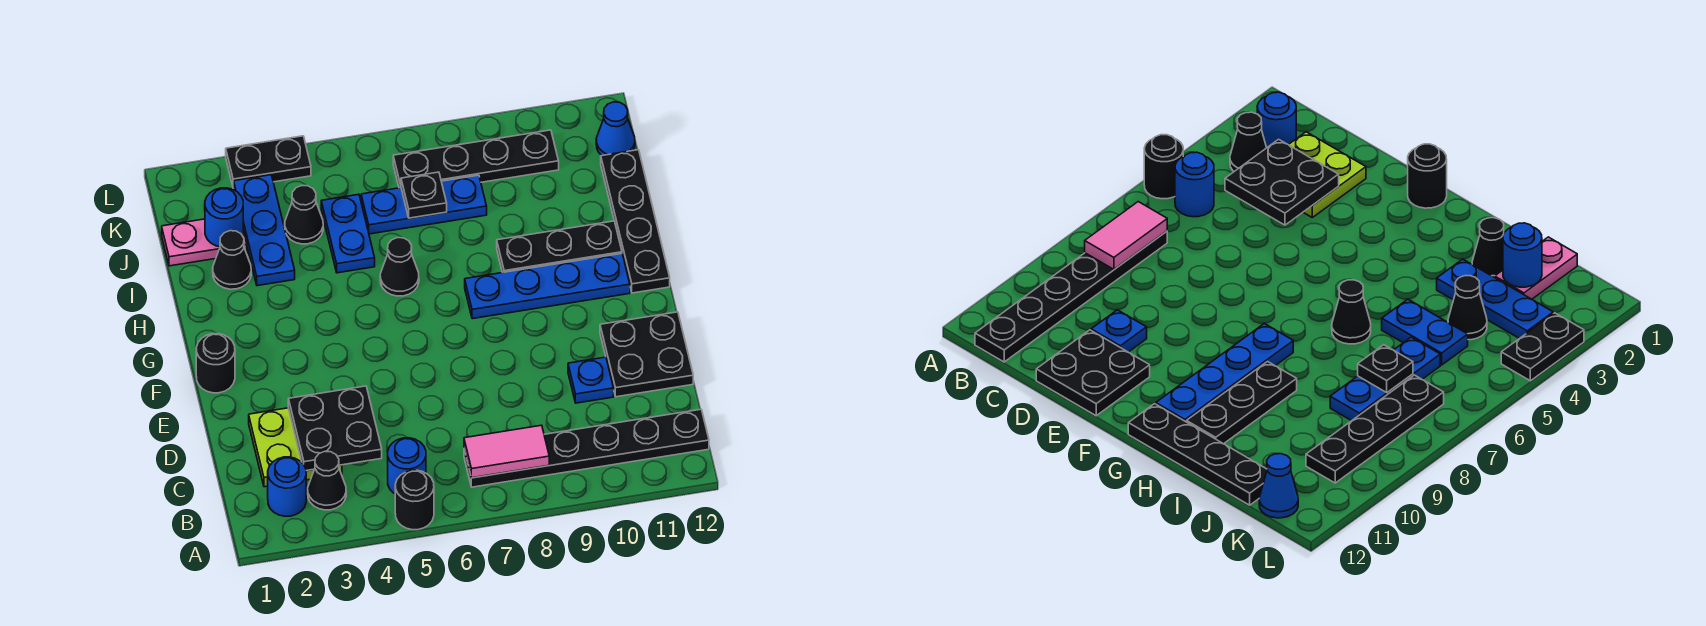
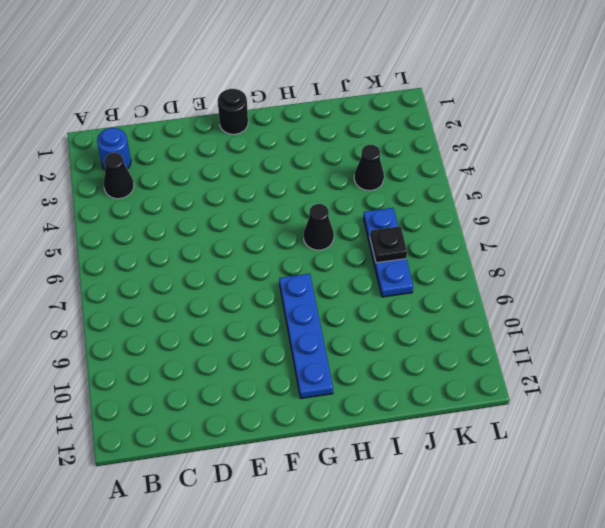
none -> black 1x1 round brick [395,470,434,530]
none -> blue 1x1 round brick [388,438,426,494]
none -> black 1x6 plate [464,409,709,487]

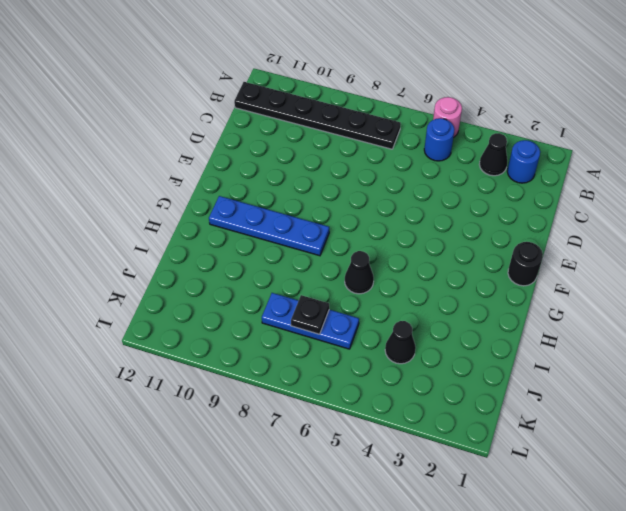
pink 1x1 round brick [433,97,462,138] -> black 1x1 round brick [395,470,434,530]
none -> lime 2x2 plate [249,408,342,487]
none -> blue 1x1 plate [568,357,614,403]
none -> black 2x2 plate [600,312,693,397]

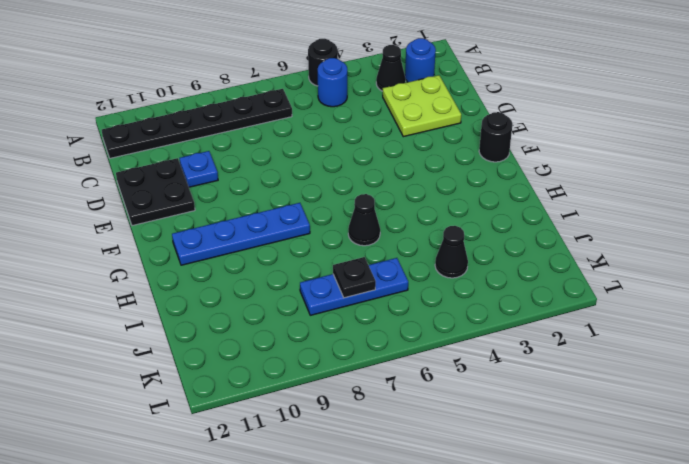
none -> black 1x4 plate [601,150,670,293]
none -> black 1x3 plate [497,221,622,273]
none -> black 1x1 cone [213,231,251,289]

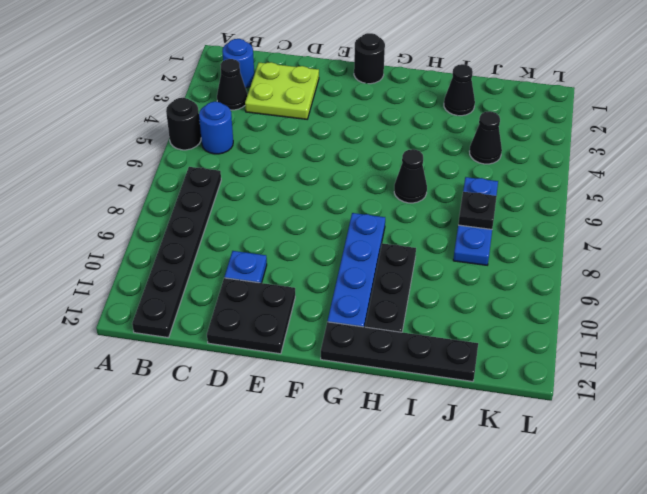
none -> blue 1x3 plate [234,175,295,286]
none -> blue 1x2 plate [321,194,375,273]
none -> pink 1x2 plate [162,219,247,266]

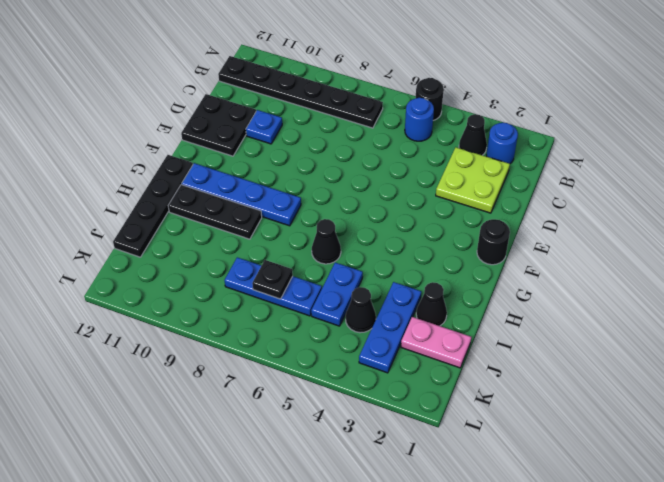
none -> black 1x4 plate [393,130,559,188]
none -> blue 1x1 cone [596,102,635,155]
none -> black 1x2 plate [226,136,311,188]

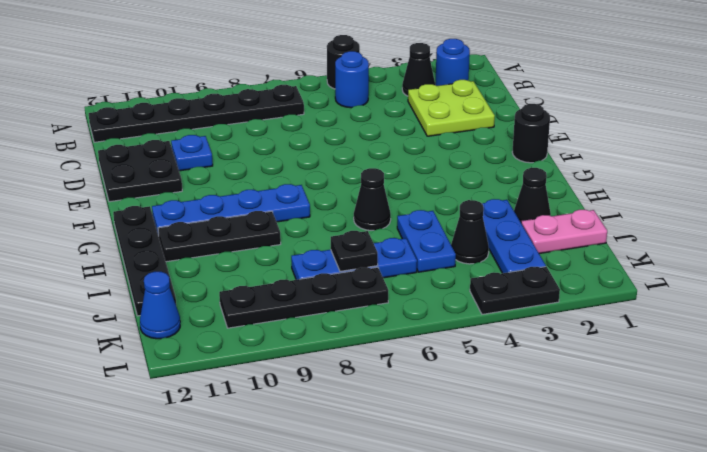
none -> pink 1x2 tile [464,425,549,478]
none -> black 2x2 plate [288,386,382,471]
none -> blue 1x1 round brick [205,188,243,247]

